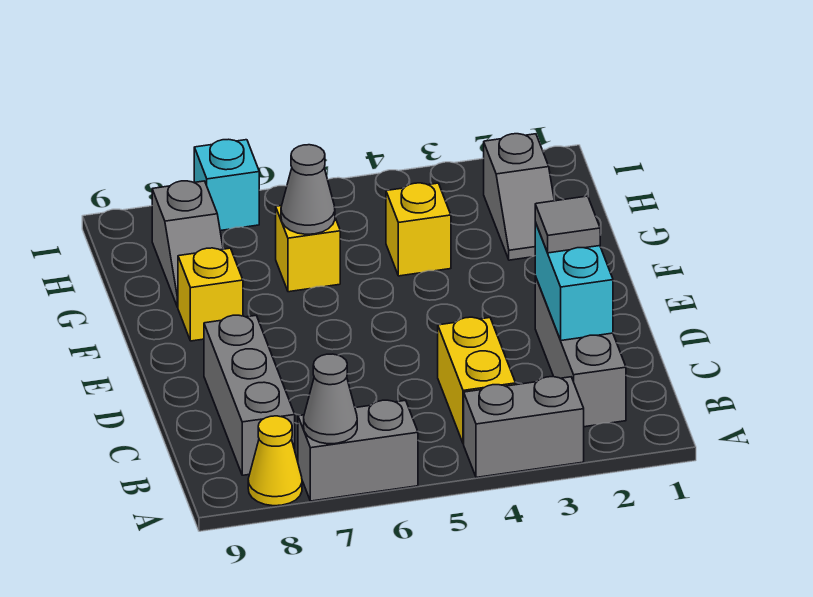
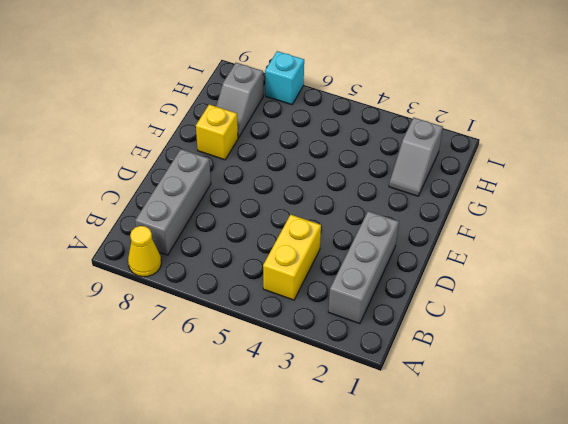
none -> grey 1x2 brick [464,377,584,478]
none -> grey 1x2 brick [298,400,418,501]
none -> yellow 1x1 brick [386,183,451,276]

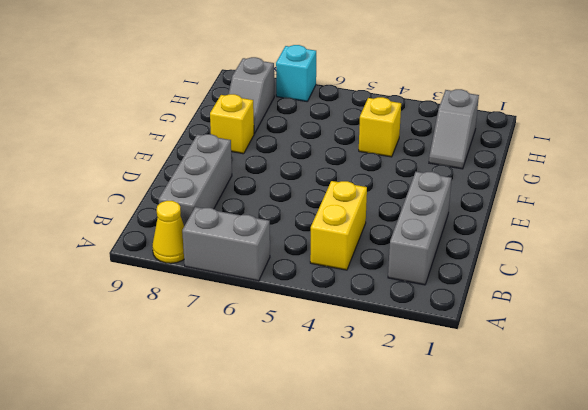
none -> grey 1x2 brick [464,377,584,478]
none -> yellow 1x1 brick [276,206,340,292]
none -> grey 1x1 cone [304,354,357,444]

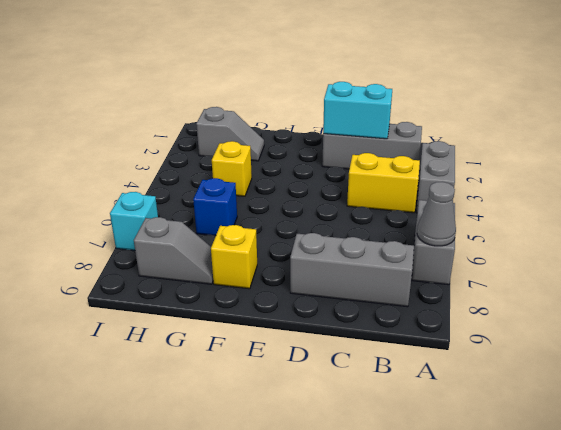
blue 1x1 brick [193,178,237,236] -> yellow 1x1 brick [276,206,340,292]
none -> yellow 1x1 cone [248,416,302,506]
none -> grey 1x1 cone [281,145,335,234]
none -> grey 1x1 tile [535,196,600,253]

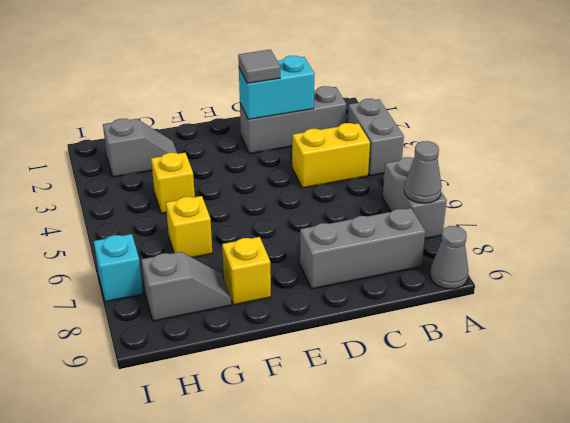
grey 1x1 cone [430,226,469,289] -> grey 1x1 cone moved to [281,145,335,234]
none -> yellow 1x1 cone [248,416,302,506]

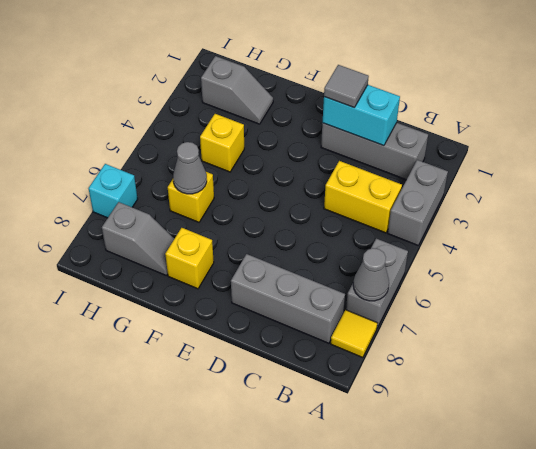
yellow 1x1 tile [331,310,377,358] -> yellow 1x1 cone [248,416,302,506]

